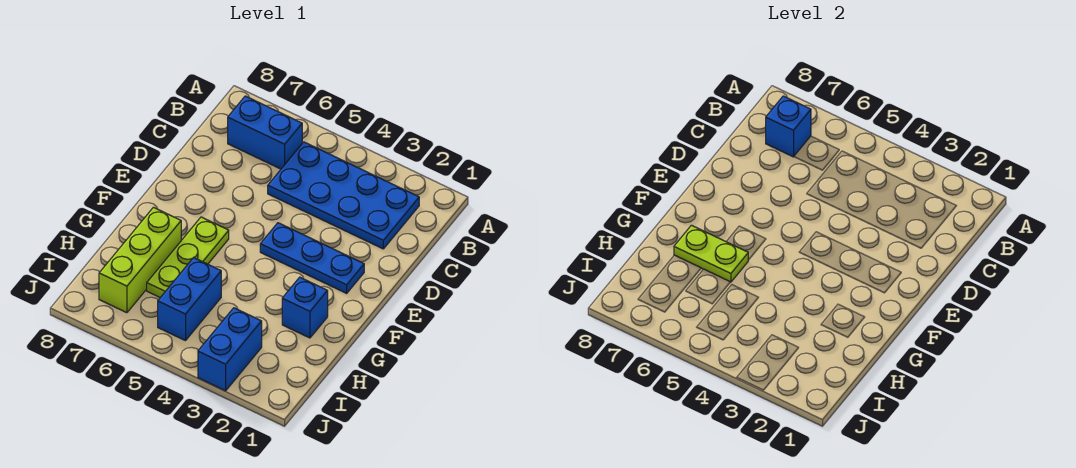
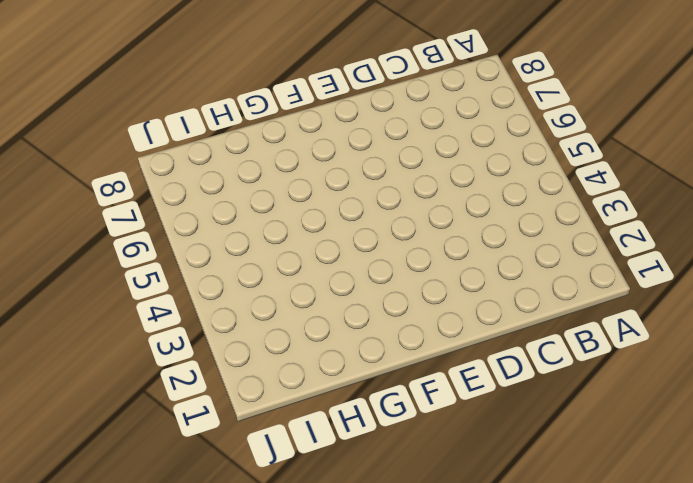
none -> blue 2x4 plate [268,142,419,249]
none -> blue 1x2 brick [228,96,302,169]

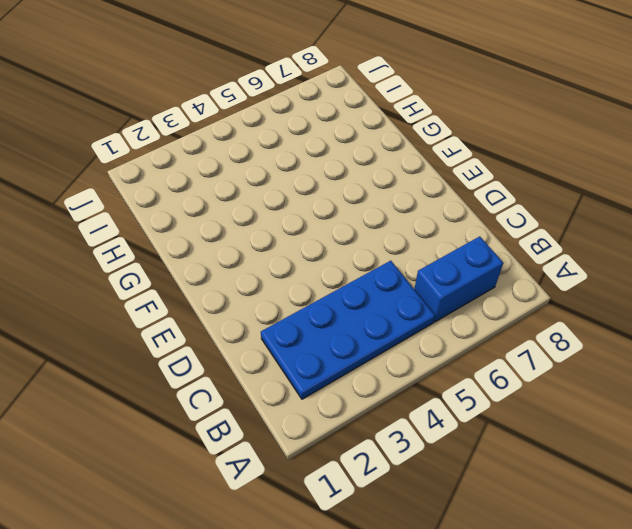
none -> blue 1x3 plate [260,223,364,293]
none -> lime 1x3 plate [147,217,229,297]

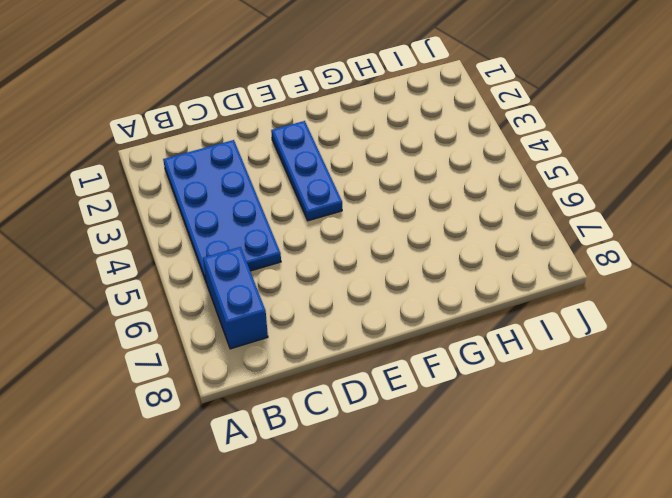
none -> lime 1x3 plate [147,217,229,297]
none -> blue 1x1 brick [282,277,328,338]

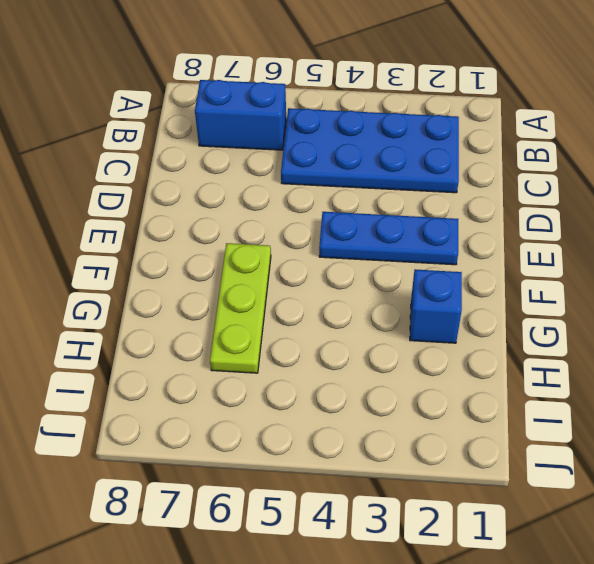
none -> lime 1x3 brick [99,207,181,313]
none -> blue 1x2 brick [158,258,221,341]

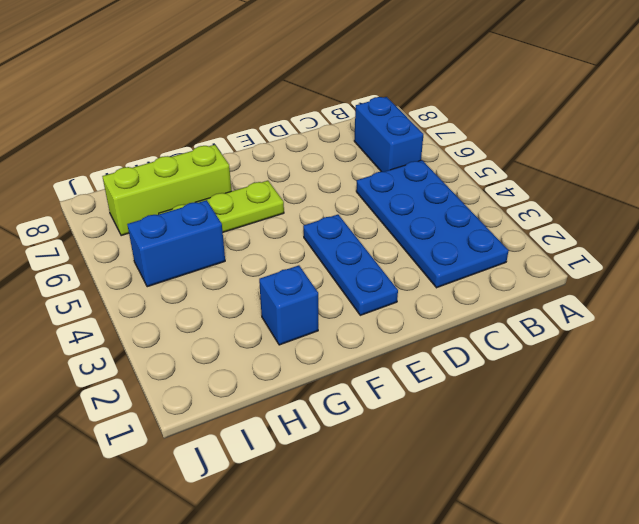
none -> blue 1x2 brick [198,308,262,391]
none -> blue 1x1 brick [766,96,811,157]

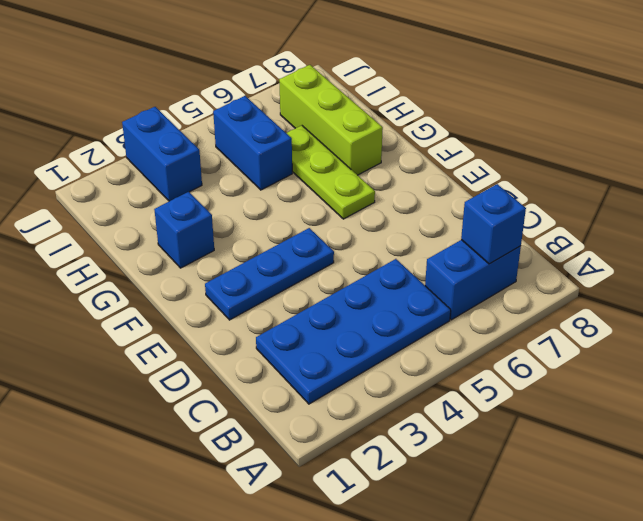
none -> lime 1x2 plate [674,225,748,282]

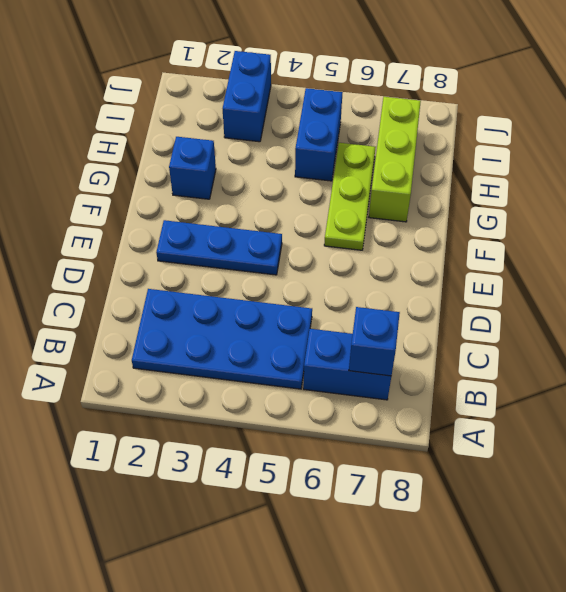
none -> lime 1x2 plate [674,225,748,282]

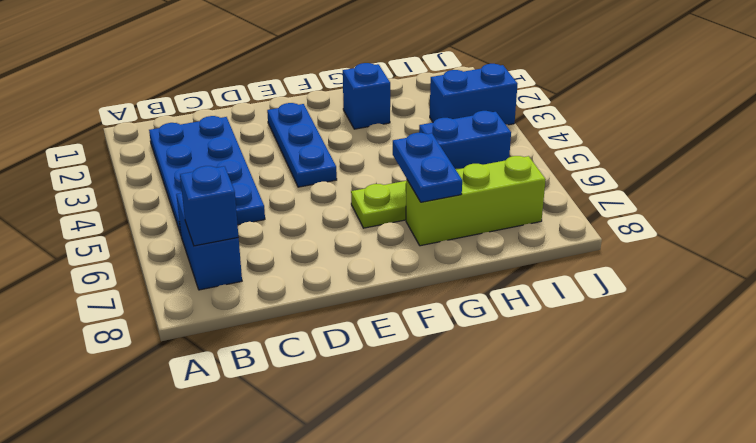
blue 1x2 plate [393,133,462,202] -> lime 1x2 plate [674,225,748,282]

